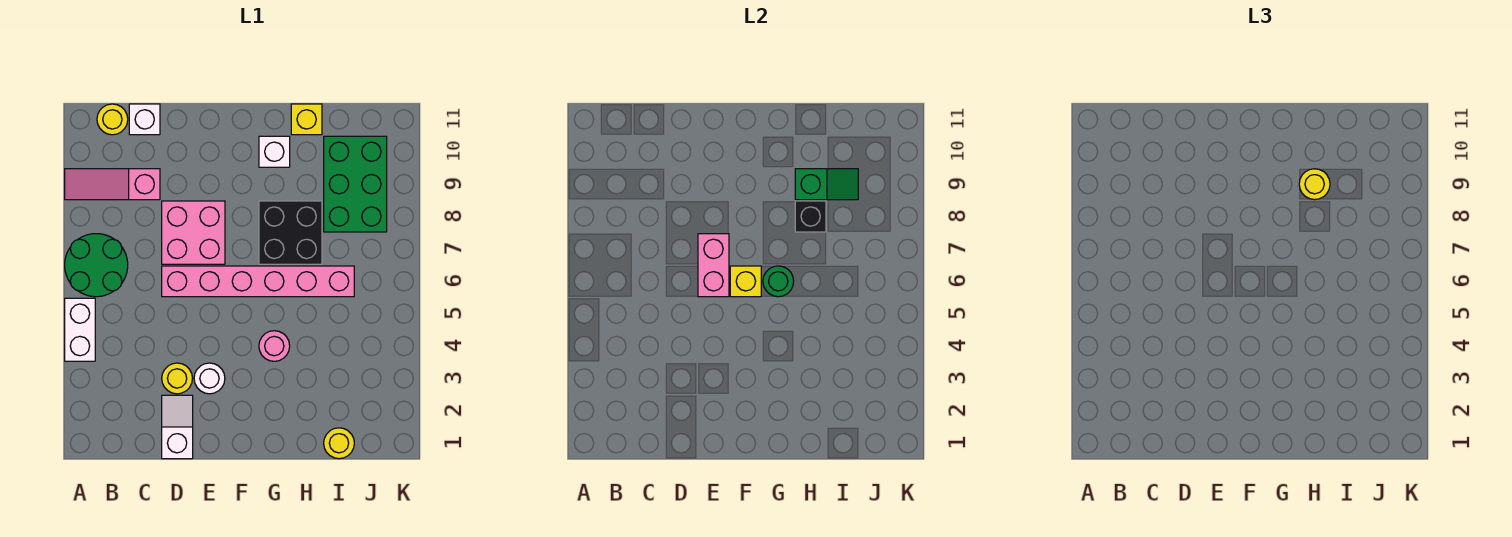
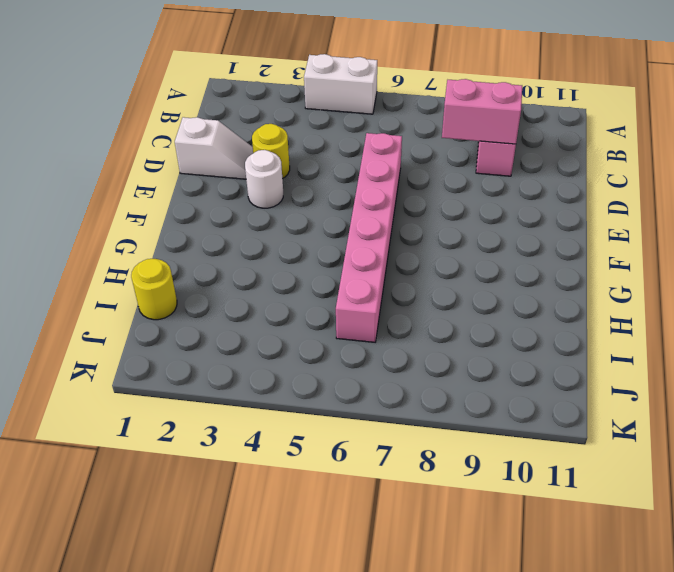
pink 1x2 brick [442,79,522,144] -> pink 1x2 brick moved to [698,234,729,297]
none -> green 2x2 round brick [65,234,128,297]
none -> yellow 1x1 round brick [97,104,128,135]
none -> white 1x1 brick [129,104,160,135]

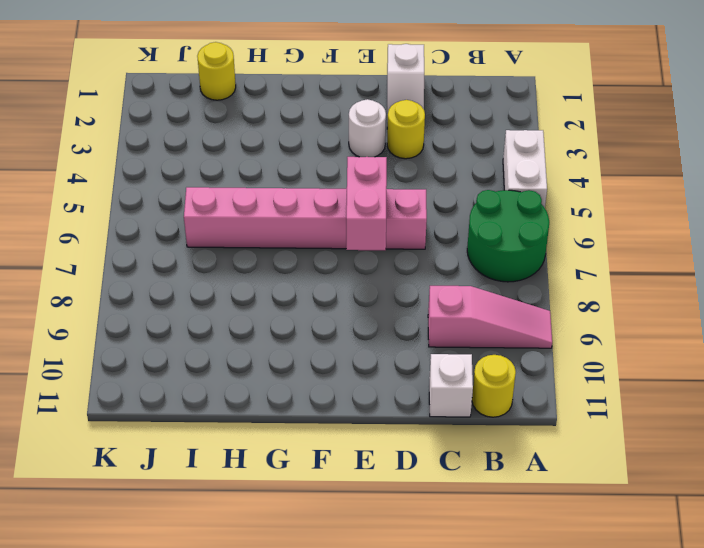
none -> pink 2x2 brick [162,201,225,264]
none -> pink 1x1 round brick [259,331,290,361]
none -> black 2x2 brick [259,201,322,264]

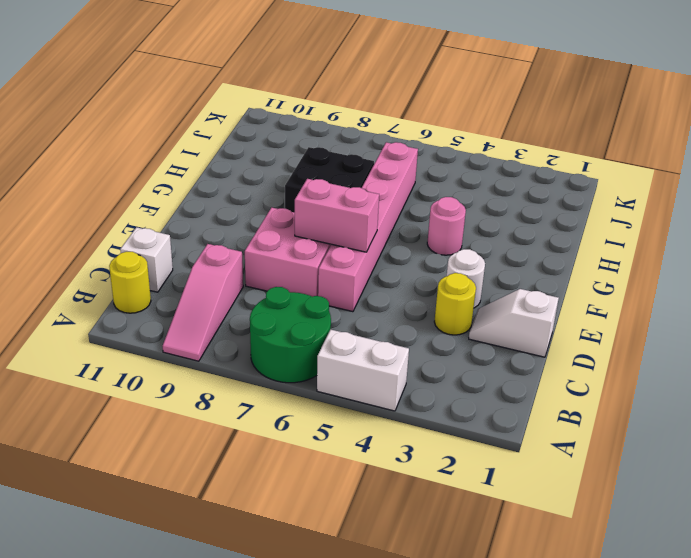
none -> white 1x1 brick [259,136,290,167]
none -> yellow 1x1 brick [291,104,322,135]
none -> yellow 1x1 round brick [324,428,354,459]

